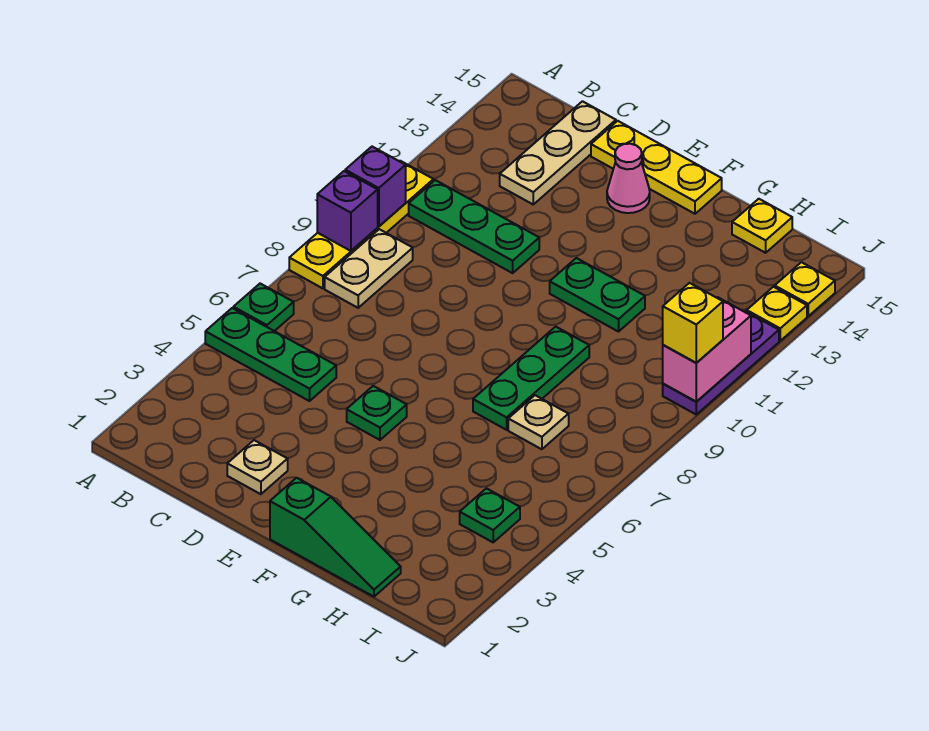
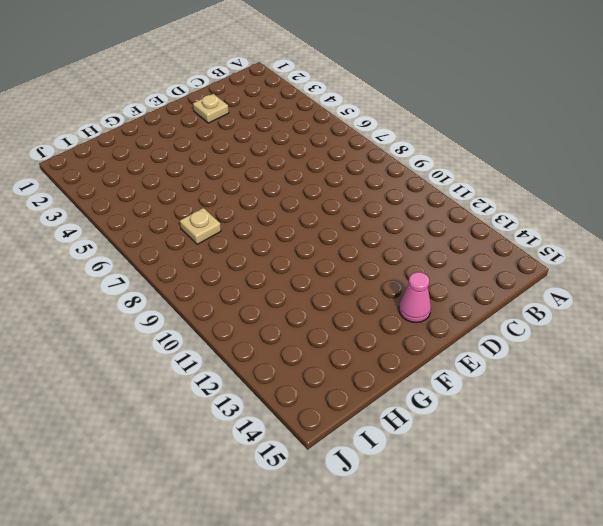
none -> green 1x3 plate [205,308,336,401]
none -> green 1x1 plate [233,284,294,331]
none -> yellow 1x4 plate [289,161,433,288]

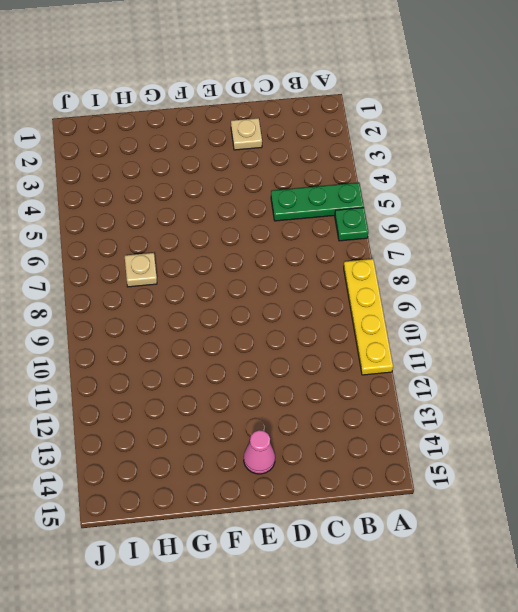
none -> tan 1x2 plate [325,229,413,308]
none -> green 1x3 plate [409,180,539,273]
none -> tan 1x3 plate [500,101,616,204]

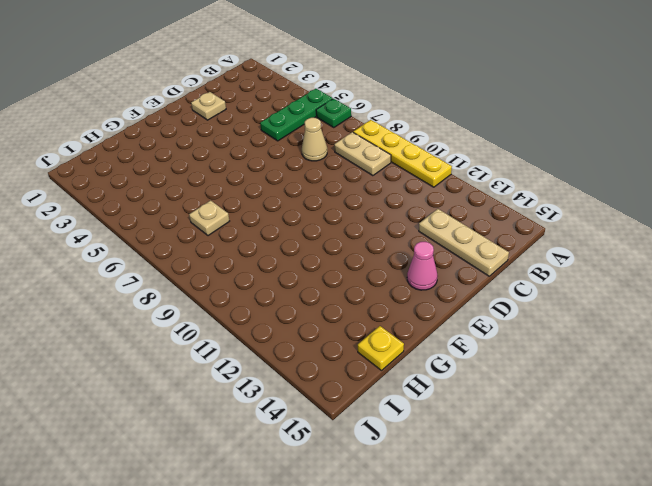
tan 1x1 cone [302,118,327,161] -> none
none -> green 1x3 plate [409,180,539,273]
none -> yellow 1x3 plate [591,121,722,214]
none -> green 1x1 plate [347,386,407,440]

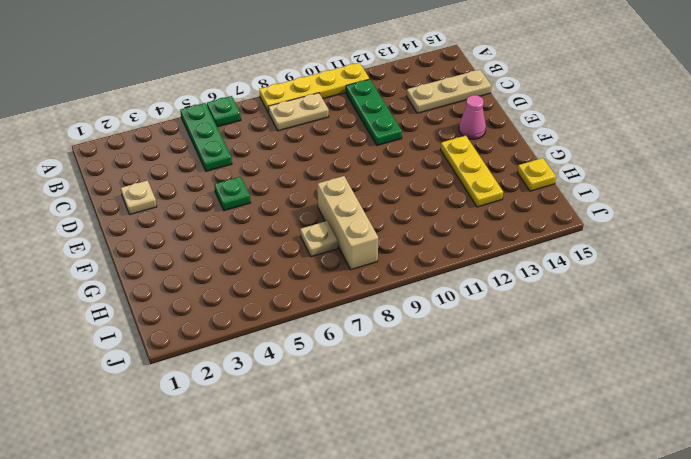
yellow 1x3 plate [441,136,503,207] -> yellow 1x3 plate moved to [591,121,722,214]
tan 1x3 brick [318,176,378,270] -> green 1x3 plate [473,327,589,430]
none -> green 1x3 slope [270,478,401,597]
none -> green 1x2 plate [550,258,645,332]
none -> green 1x1 plate [460,488,520,542]

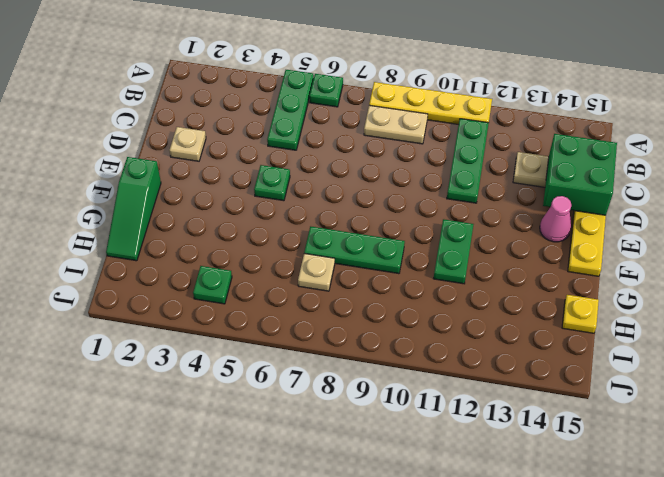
green 2x2 brick [543,134,617,215] -> none
none -> purple 1x3 plate [663,311,779,414]
none -> yellow 1x1 plate [747,287,807,341]
none -> yellow 1x1 plate [775,262,835,316]

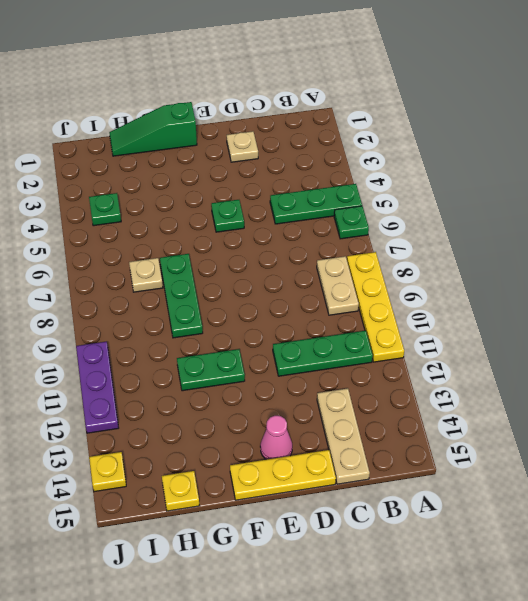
none -> yellow 1x1 plate [747,287,807,341]
none -> purple 1x1 brick [317,171,378,251]
none -> purple 1x1 brick [345,147,406,226]

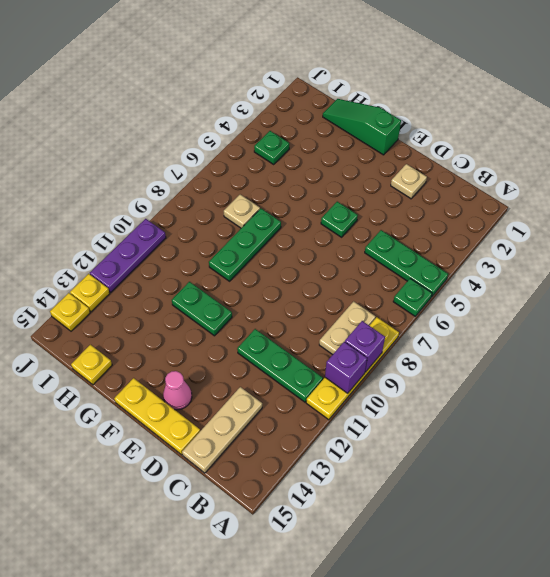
none -> pink 1x2 brick [663,297,751,402]
none -> yellow 1x1 brick [663,283,723,363]

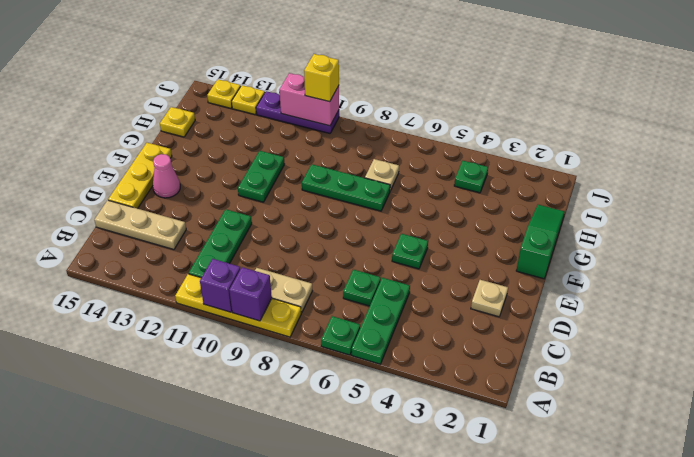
green 1x1 plate [343,269,381,306] -> none

